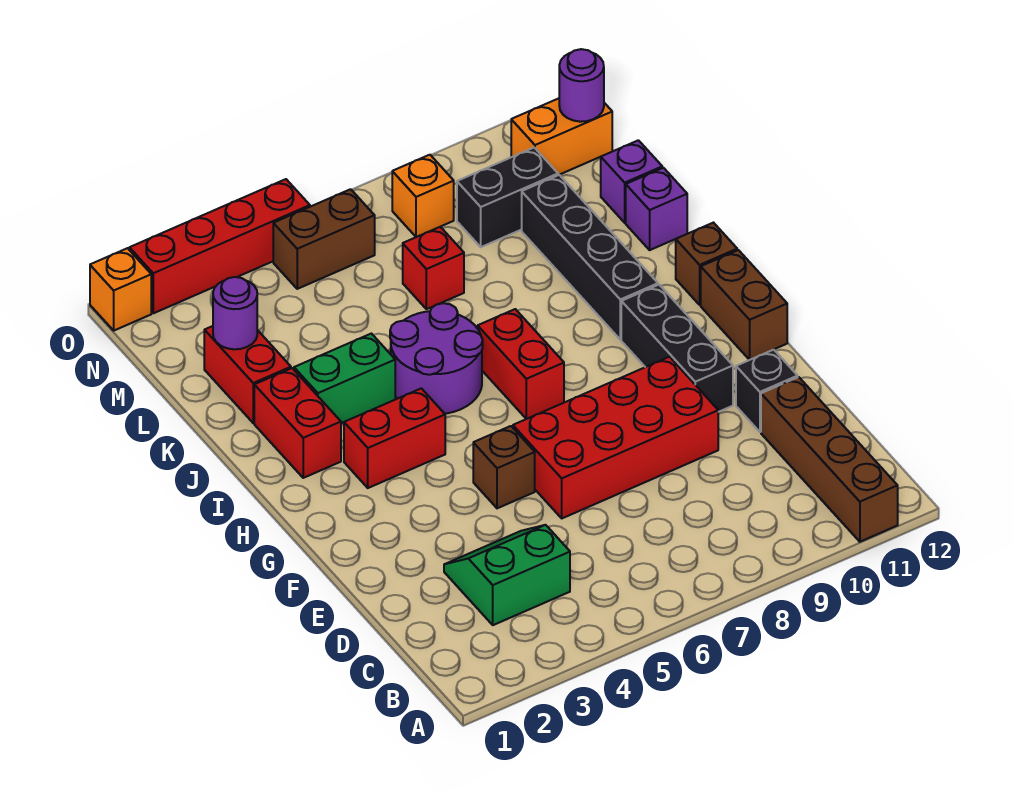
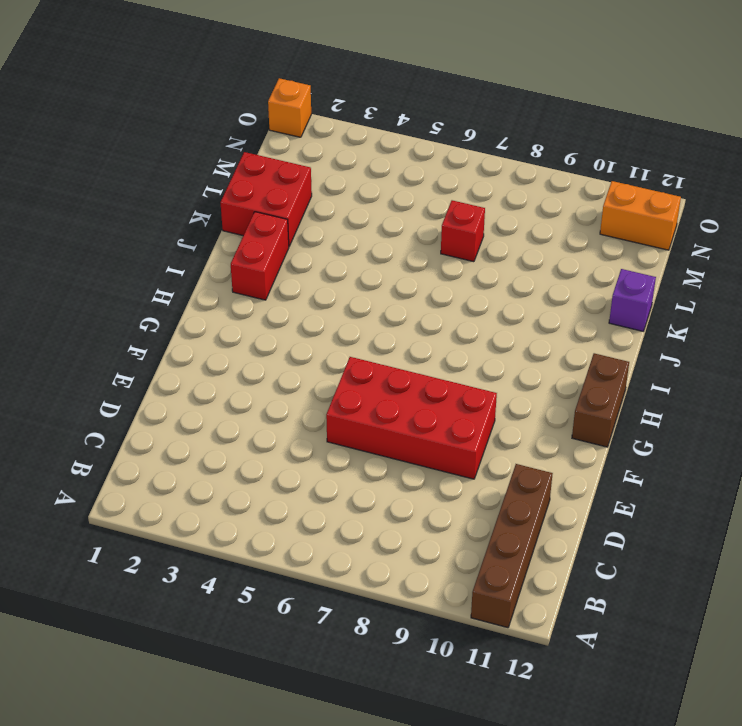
red 2x2 brick [220,152,312,246] -> red 1x2 brick [204,326,291,423]
none -> green 2x2 slope [444,525,570,625]
none -> black 1x1 brick [736,350,798,432]
none -> brown 1x1 brick [473,426,535,508]

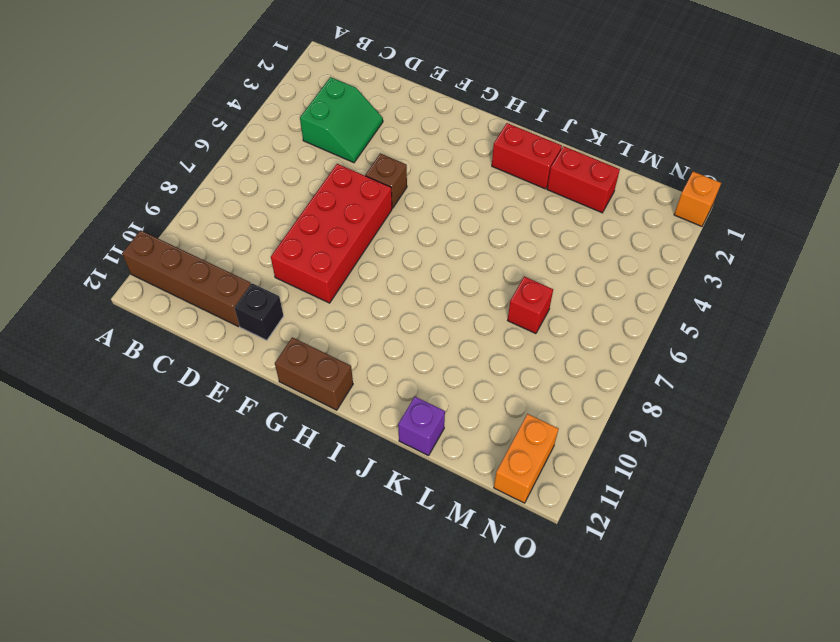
none -> black 1x3 brick [621,285,733,412]
none -> red 1x2 brick [344,388,445,488]
none -> red 1x2 brick [478,309,564,419]

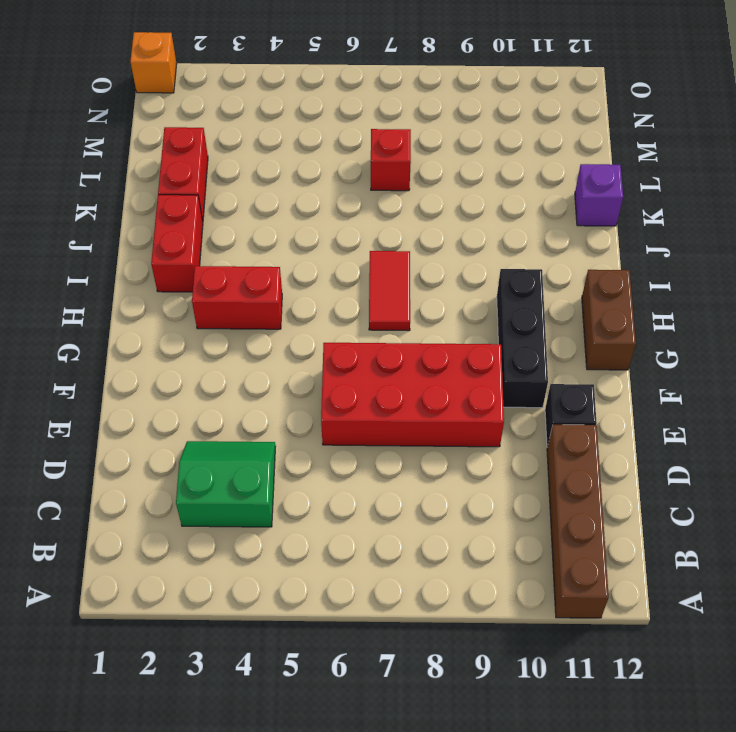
red 1x2 tile [369,251,410,331] -> red 1x2 brick [478,309,564,419]
none -> brown 1x1 brick [473,426,535,508]
none -> purple 2x2 round brick [390,303,483,414]
none -> black 1x4 brick [522,175,658,340]

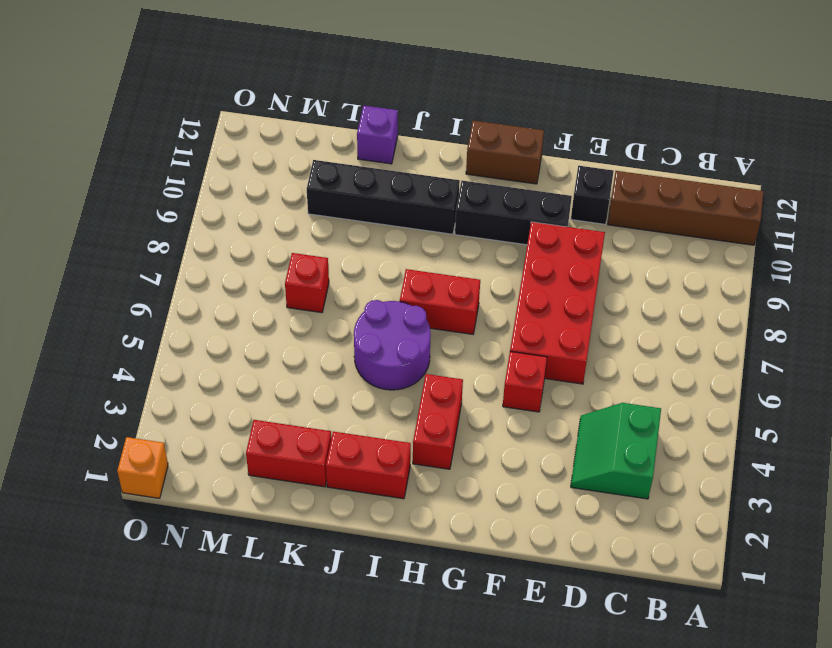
red 1x1 brick [503,352,547,412] -> brown 1x1 brick [473,426,535,508]
none -> brown 1x1 brick [676,223,737,305]
none -> green 1x2 brick [294,334,395,423]
none -> purple 1x1 brick [601,140,662,223]

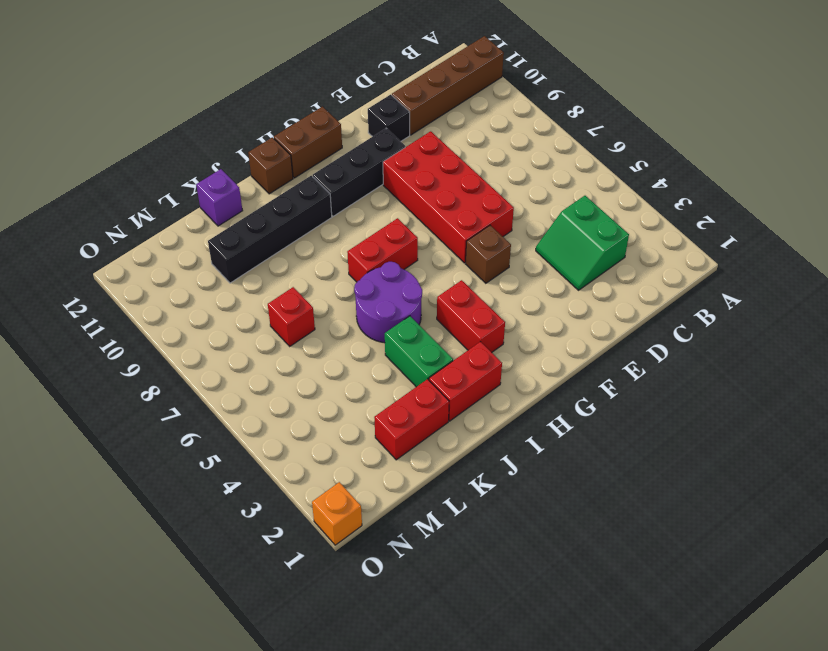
none -> purple 1x1 brick [601,140,662,223]
none -> black 1x2 brick [457,148,558,247]
none -> brown 1x2 brick [273,189,375,289]

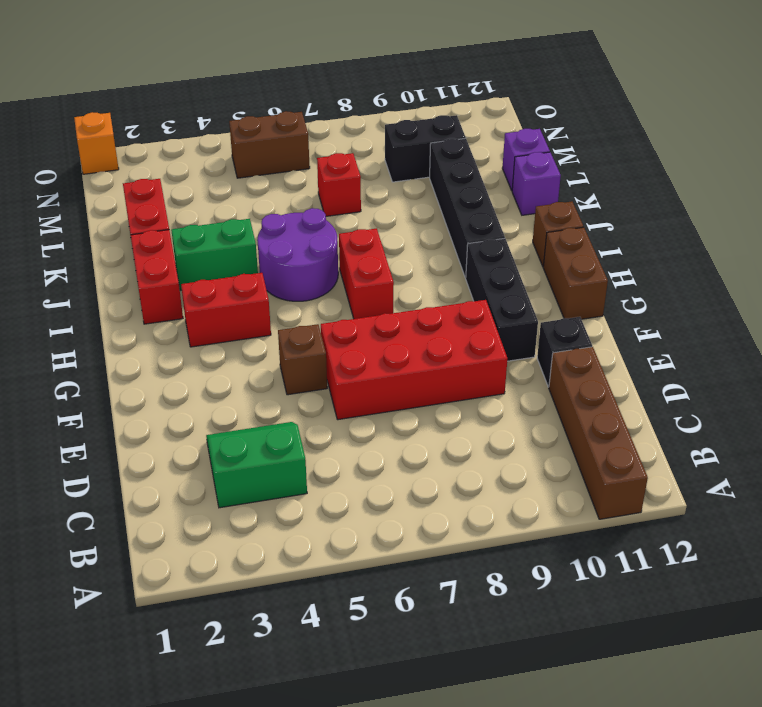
none -> orange 1x1 brick [392,155,454,237]
none -> orange 1x2 brick [511,98,612,175]
none -> red 1x4 brick [129,179,310,313]

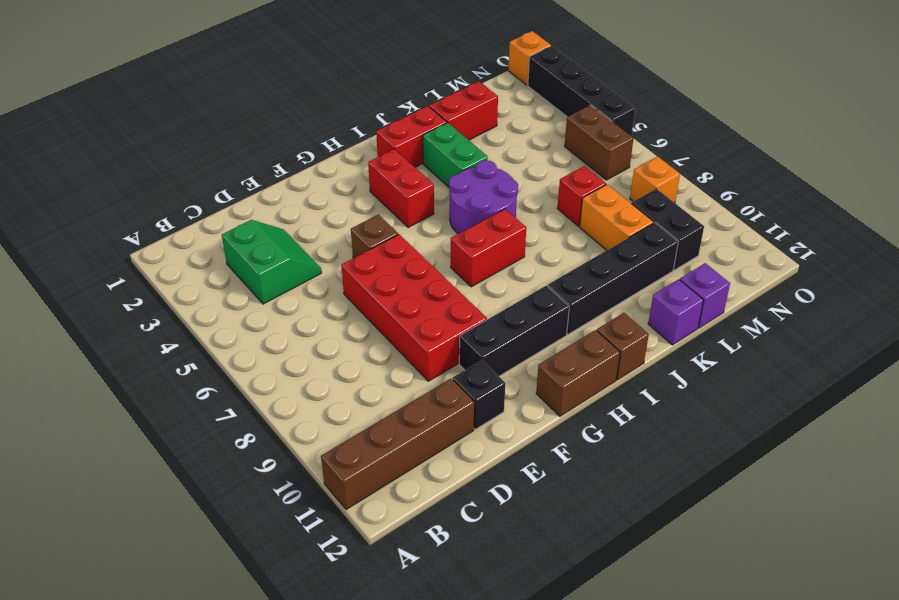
orange 1x2 brick [580,184,654,250] -> orange 1x2 brick moved to [511,98,612,175]
black 1x4 brick [528,46,635,136] -> red 1x4 brick [129,179,310,313]
none -> purple 1x1 round brick [213,277,257,349]
none -> purple 1x1 round brick [559,49,604,122]

